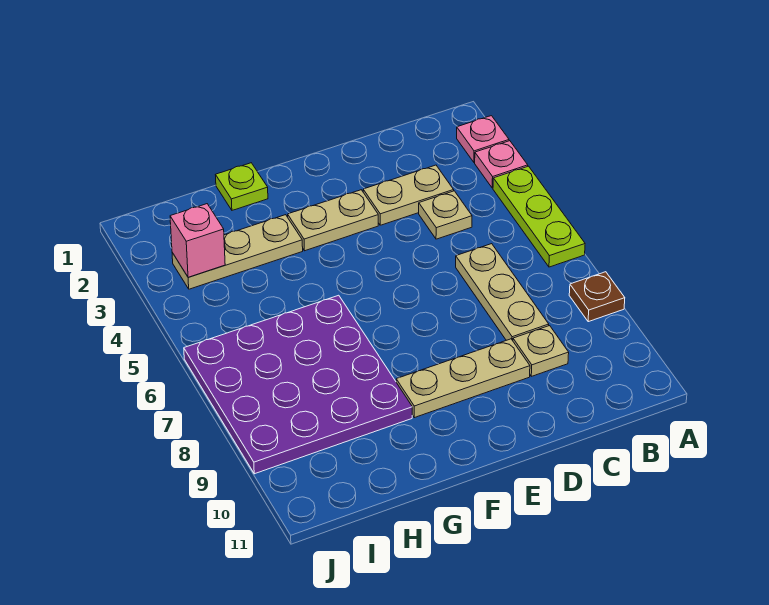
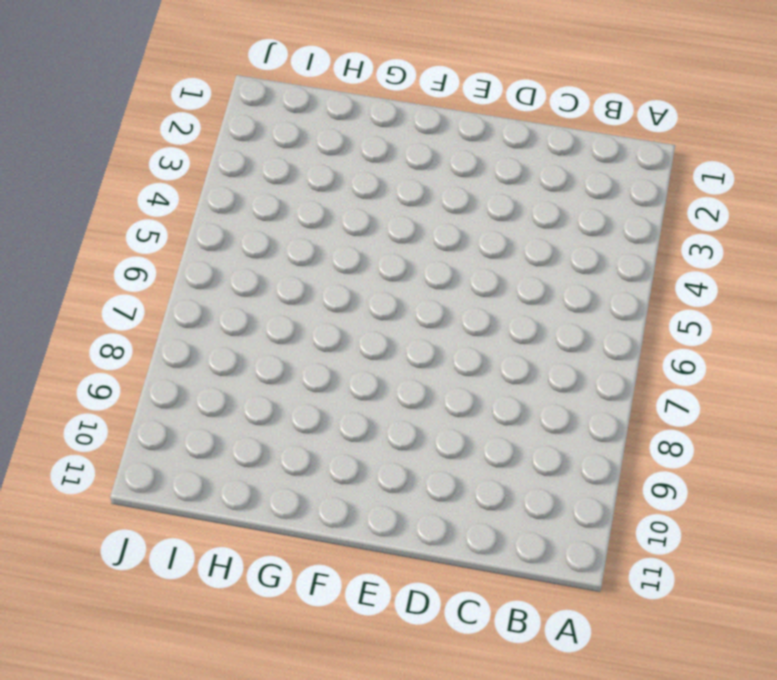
none -> pink 1x1 plate [457,116,509,162]
none -> pink 1x1 plate [475,141,528,188]
none -> lime 1x3 plate [493,166,585,267]

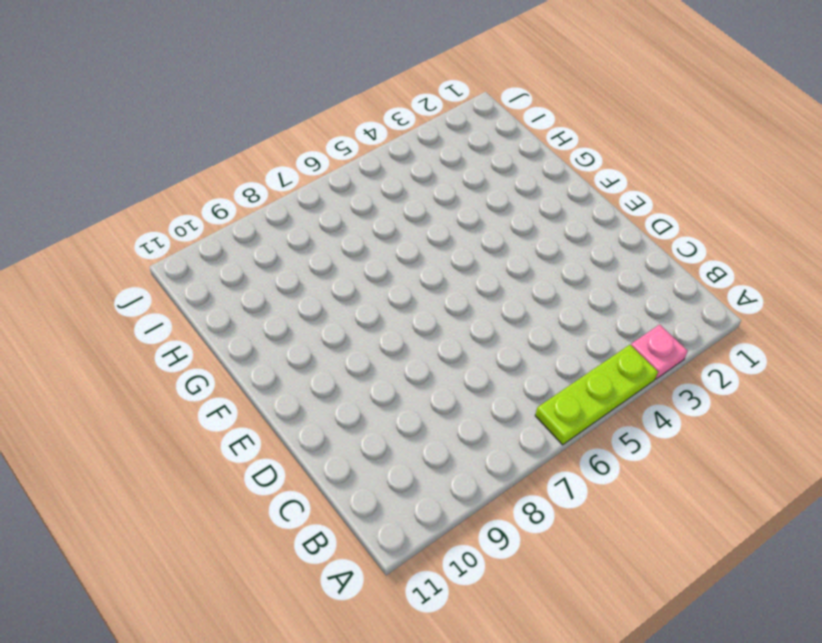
none -> pink 1x1 plate [457,116,509,162]
none -> brown 1x1 plate [569,272,625,322]
none -> tan 1x2 plate [363,165,454,225]

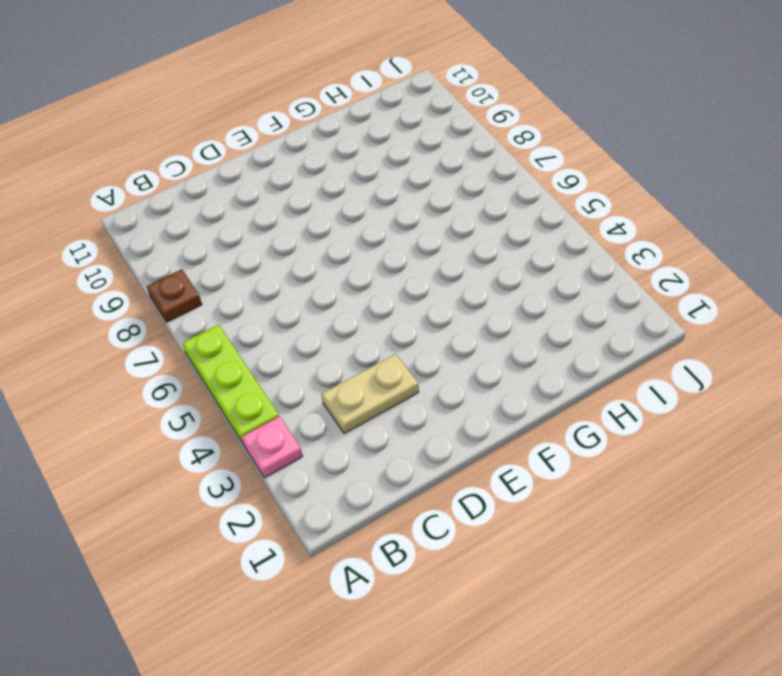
none -> pink 1x1 plate [457,116,509,162]
none -> tan 1x1 plate [419,191,472,239]
none -> tan 1x3 plate [456,244,549,341]

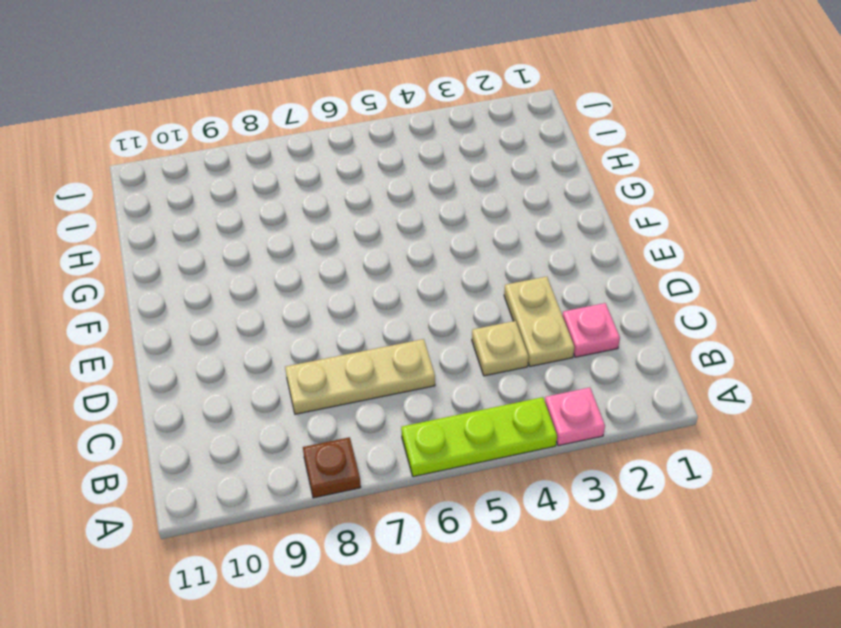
pink 1x1 plate [562,303,620,357] -> pink 1x1 plate moved to [457,116,509,162]
none -> tan 1x1 plate [513,326,569,376]
none -> tan 1x3 plate [396,339,530,418]
none -> tan 1x2 plate [288,190,378,251]

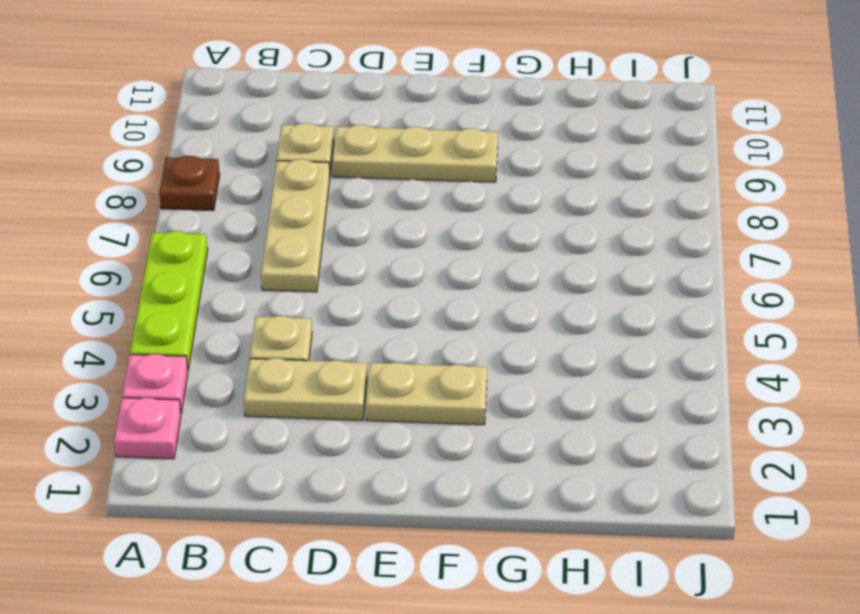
none -> lime 1x1 plate [216,163,268,210]
none -> tan 1x3 plate [172,215,303,289]
none -> purple 4x4 plate [184,295,412,474]

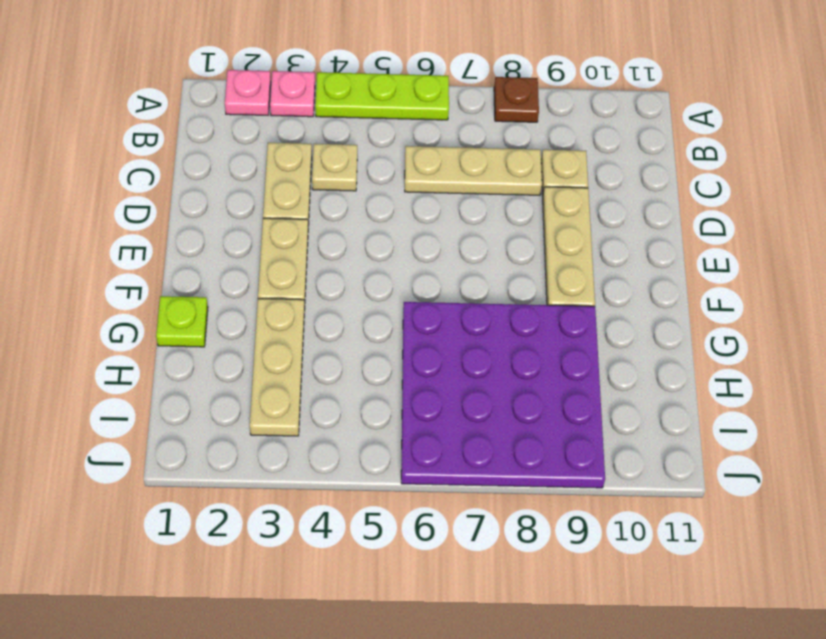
none -> pink 1x1 brick [170,204,225,277]

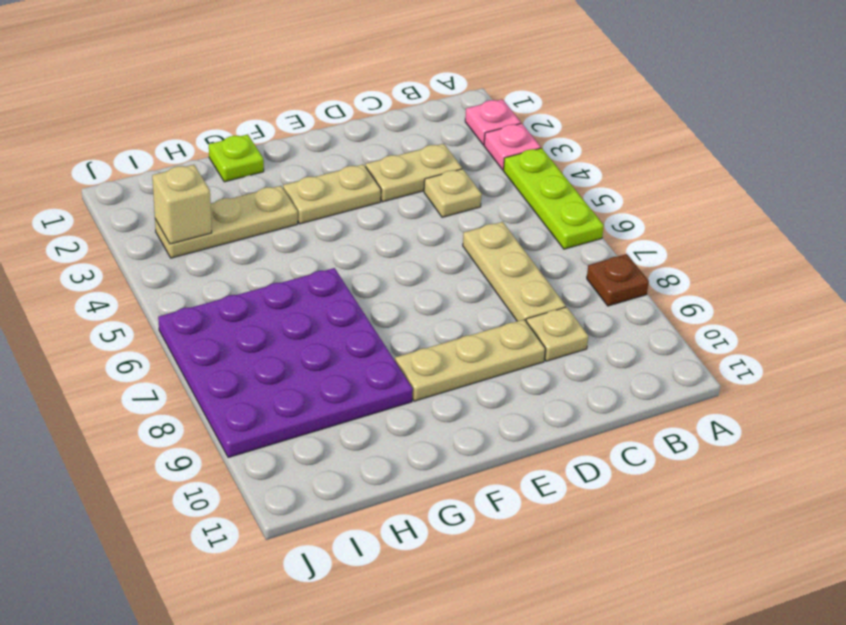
tan 1x1 brick [152,165,212,244] -> pink 1x1 brick [170,204,225,277]

